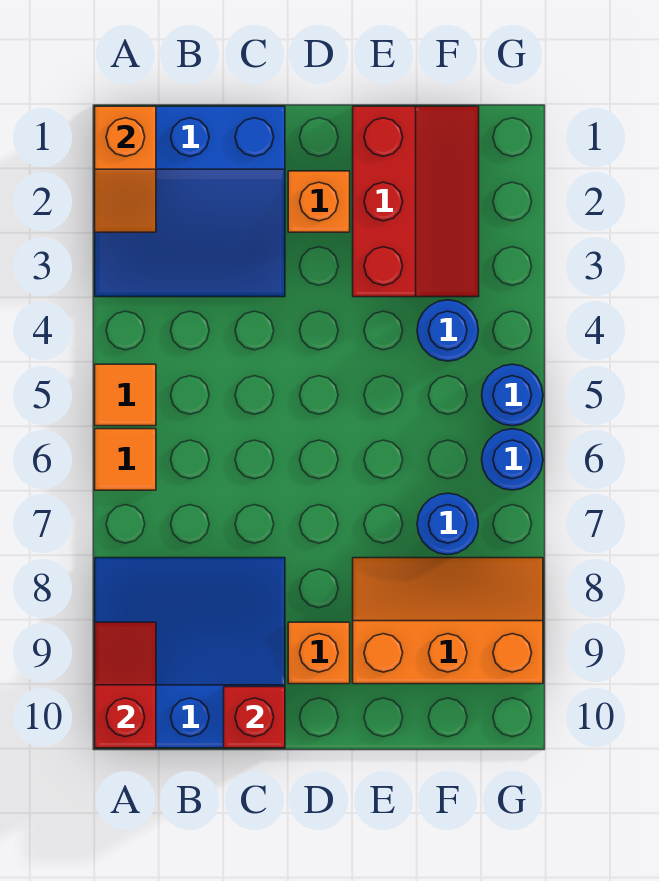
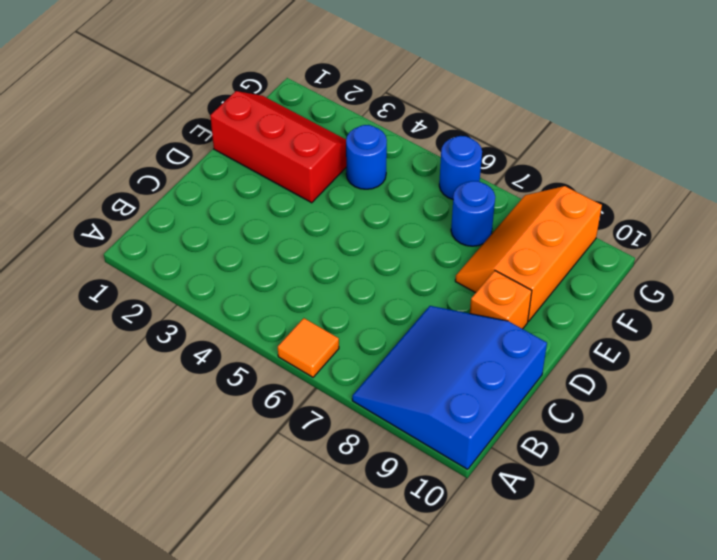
none -> blue 3x3 slope [95,106,285,297]
none -> orange 1x1 tile [95,364,156,426]
none -> orange 1x1 brick [288,171,350,232]

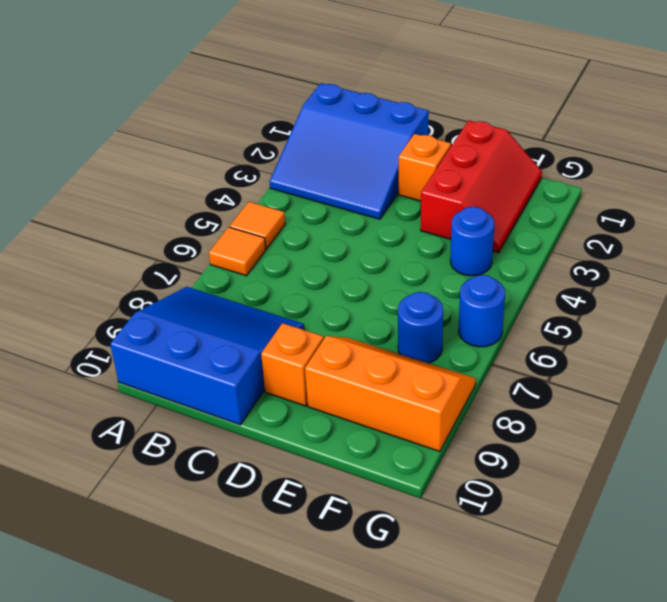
none -> blue 1x1 round brick [482,364,543,426]
none -> orange 1x2 slope [95,106,156,232]
none -> red 1x2 slope [95,622,156,748]

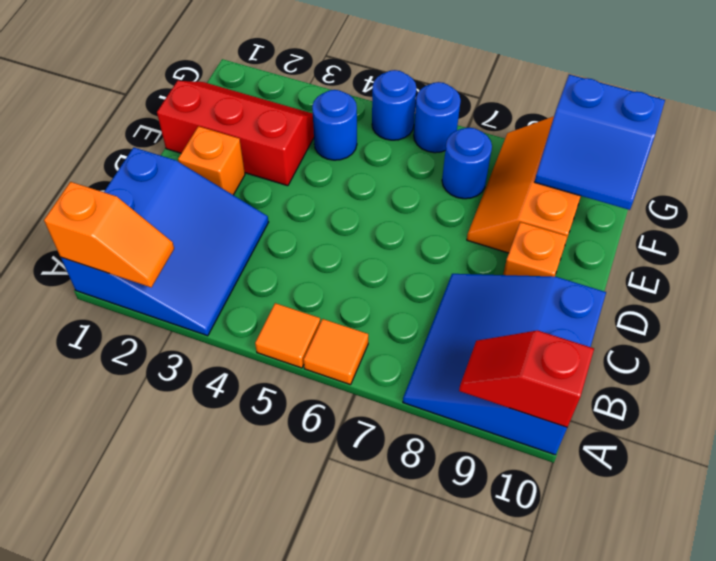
blue 2x2 slope [535,75,665,210] -> none
none -> red 1x1 brick [224,687,285,748]

